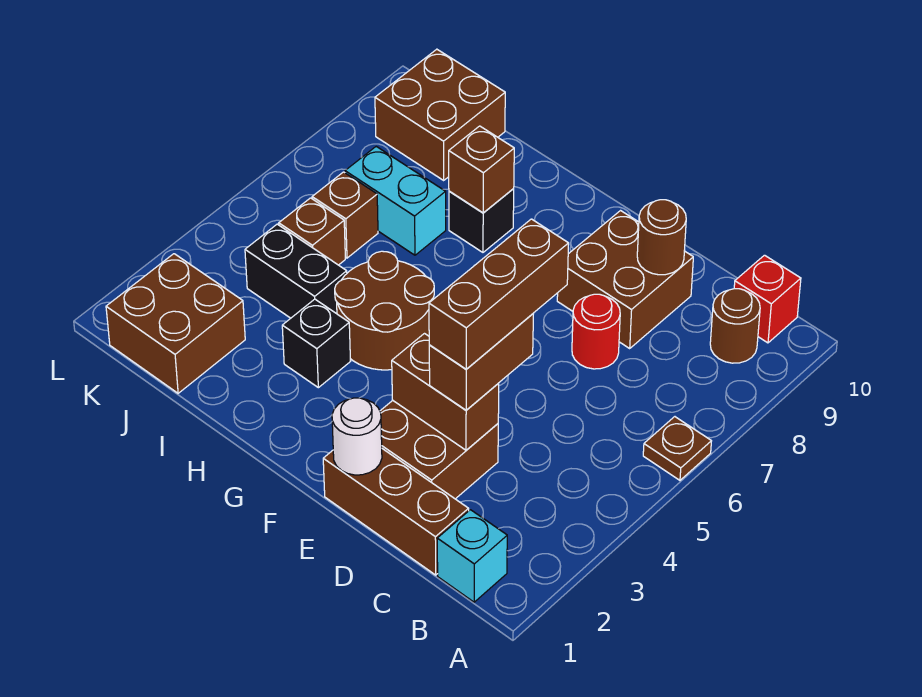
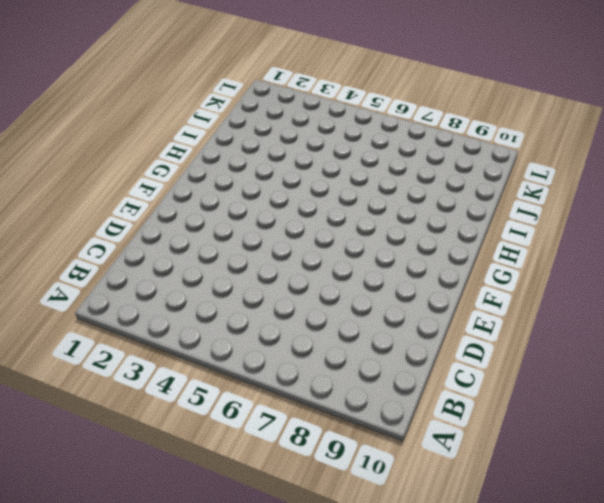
none -> brown 1x1 plate [643,417,711,480]
none -> cyan 1x1 brick [437,510,507,602]
none -> brown 1x1 round brick [710,289,760,363]

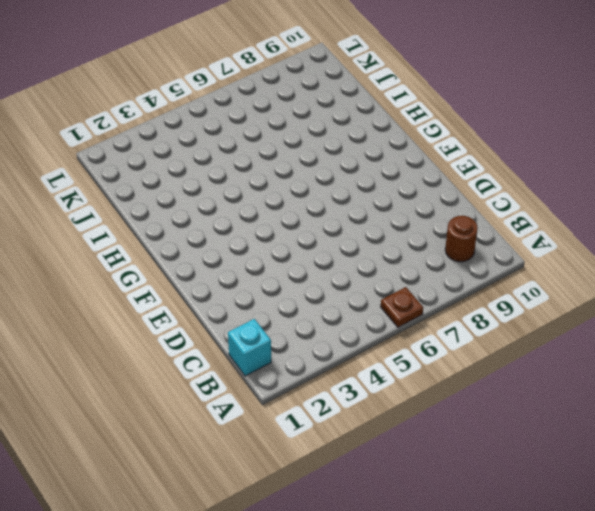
none -> red 1x1 brick [734,255,801,343]
none -> brown 1x3 brick [323,449,469,575]
none -> brown 2x2 brick [380,401,498,499]

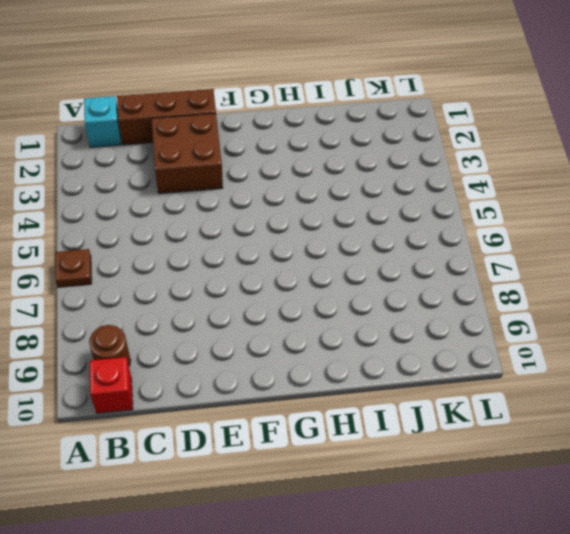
none -> red 1x1 round brick [572,294,620,369]
none -> brown 2x2 brick [557,211,693,348]
none -> brown 2x2 round brick [335,251,434,370]

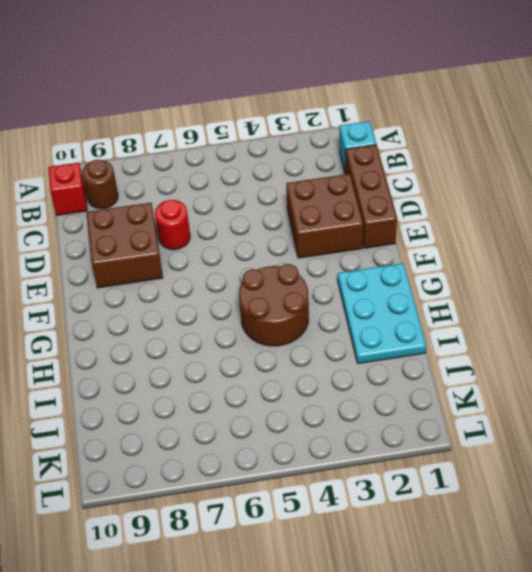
cyan 2x3 plate [338,263,426,364] -> none
none -> brown 1x1 plate [643,417,711,480]
none -> black 1x1 brick [282,299,350,388]
none -> black 1x1 brick [449,188,514,252]

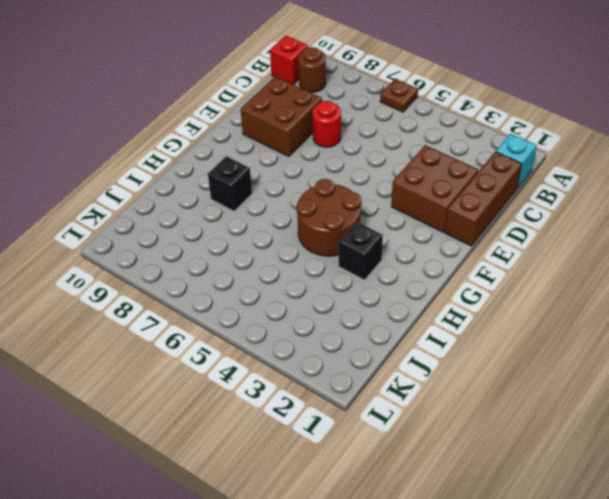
none -> black 1x2 brick [245,224,347,318]
none -> cyan 1x2 brick [345,147,446,255]
none -> brown 2x2 brick [106,254,245,393]

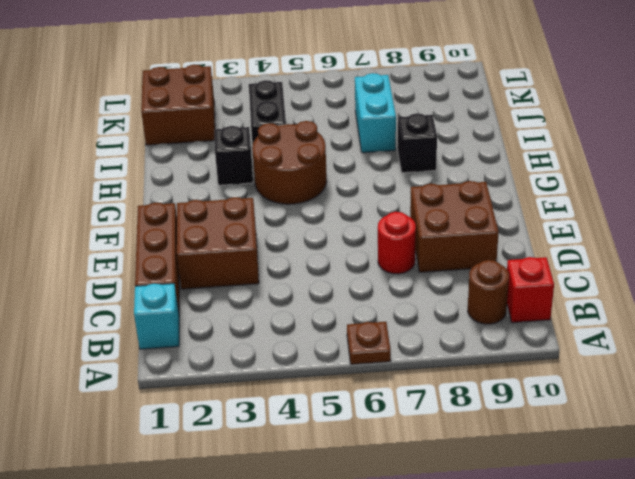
none -> brown 1x1 brick [279,198,345,265]
none -> brown 1x1 brick [312,172,378,258]
none -> brown 2x2 brick [375,49,505,180]

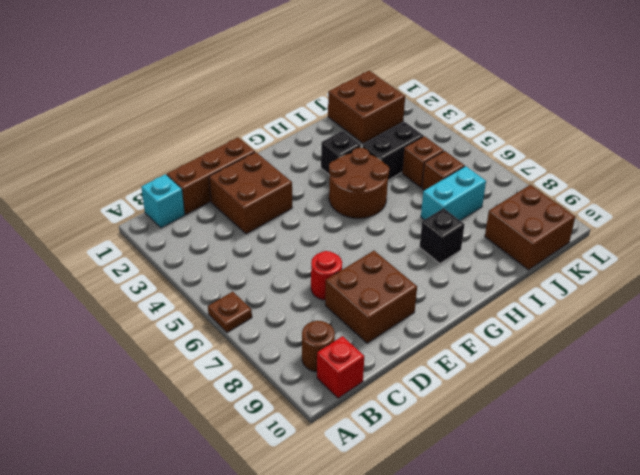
none -> brown 1x2 brick [392,334,499,450]
none -> brown 1x1 round brick [637,200,686,275]
none -> white 1x1 round brick [332,398,382,475]

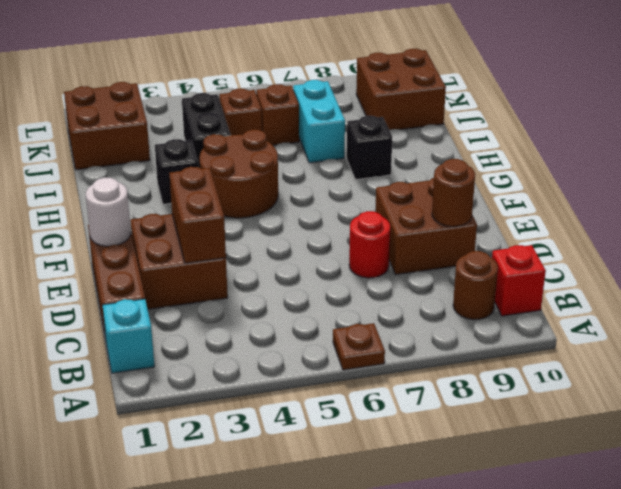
none -> brown 1x1 brick [449,126,514,213]
none -> brown 1x2 brick [429,314,533,410]
none -> brown 1x3 brick [429,219,569,369]

